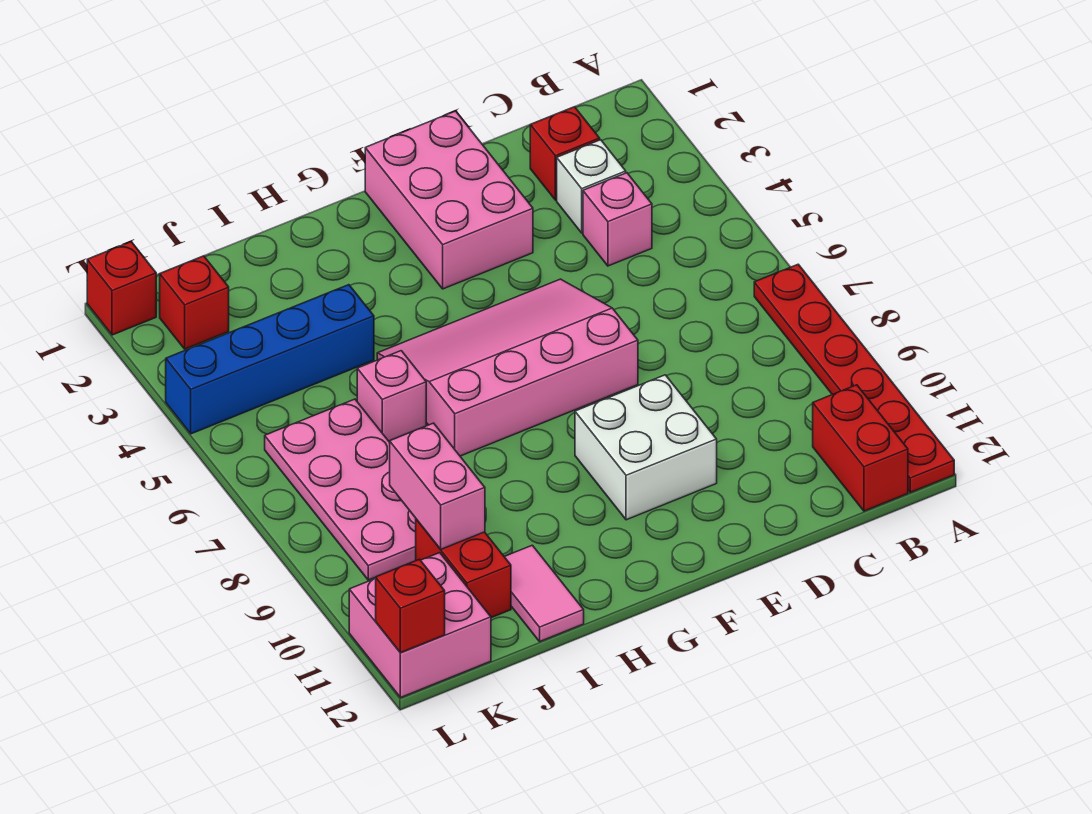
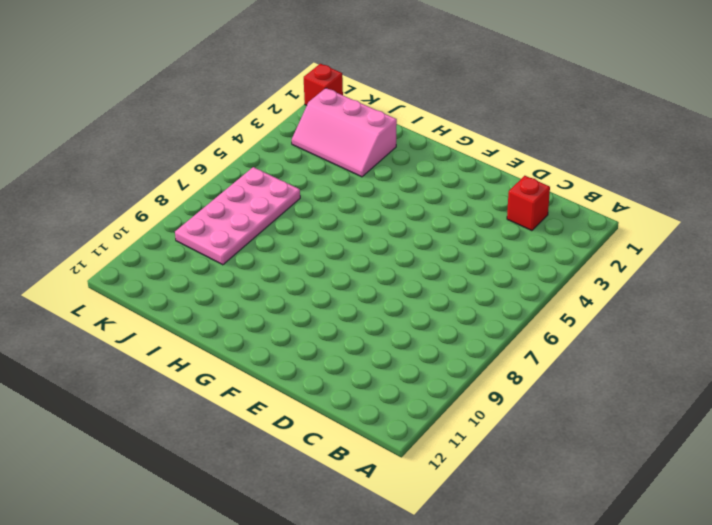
pink 2x3 slope [292,88,397,177] -> red 1x1 brick [160,256,229,349]
none -> red 1x6 plate [754,264,954,492]
none -> red 1x2 brick [813,385,908,511]
none -> white 1x1 brick [557,140,626,233]

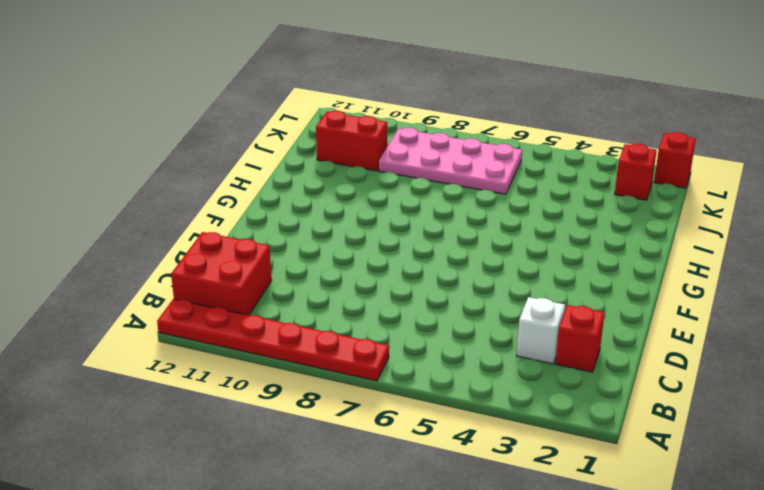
red 2x2 brick [171,232,272,315] -> red 1x2 brick [813,385,908,511]
none -> pink 1x1 brick [583,173,652,266]
none -> pink 2x3 brick [365,111,533,289]
none -> pink 3x4 slope [377,279,638,456]

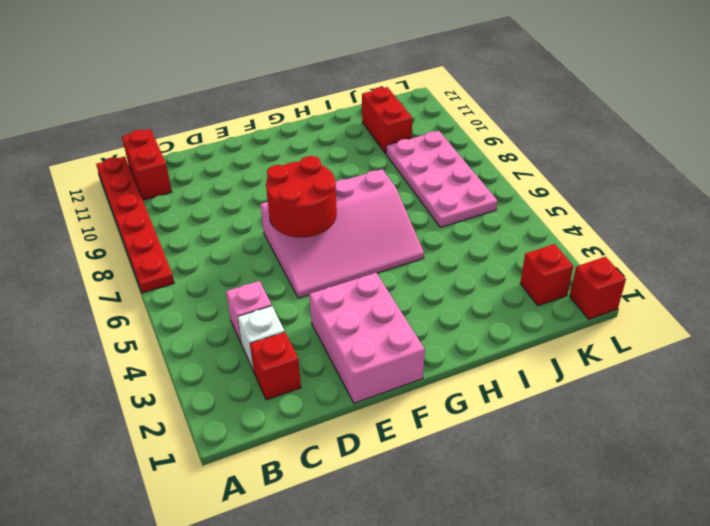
red 2x2 round brick [266,156,337,237] -> none
none -> white 2x2 brick [575,375,717,520]
none -> blue 1x4 brick [166,285,374,434]
none -> pink 1x1 brick [357,351,426,441]

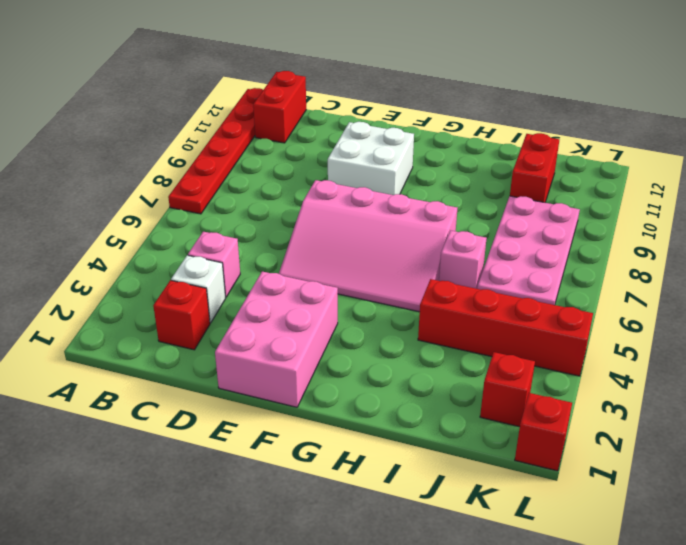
red 1x4 brick [418,279,593,376] -> blue 1x4 brick [166,285,374,434]
none -> pink 1x2 tile [504,545,584,641]
none -> pink 2x2 brick [349,553,491,698]
none -> pink 1x2 brick [390,423,485,549]

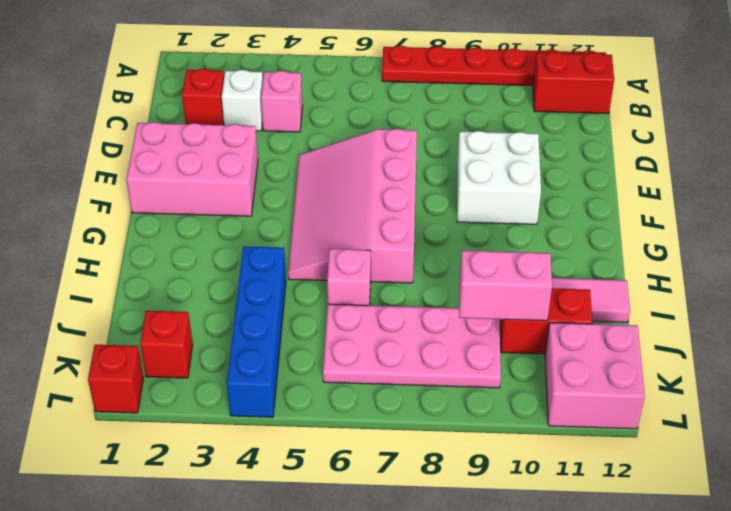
none -> red 1x1 brick [376,559,445,653]

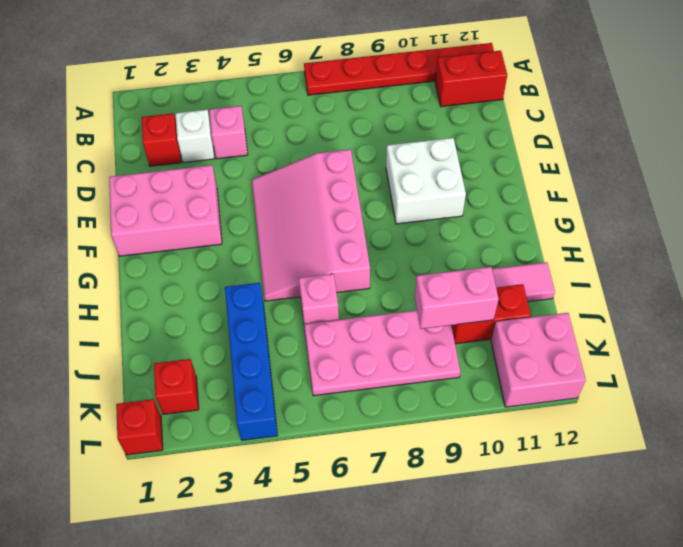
none -> red 1x1 brick [376,559,445,653]

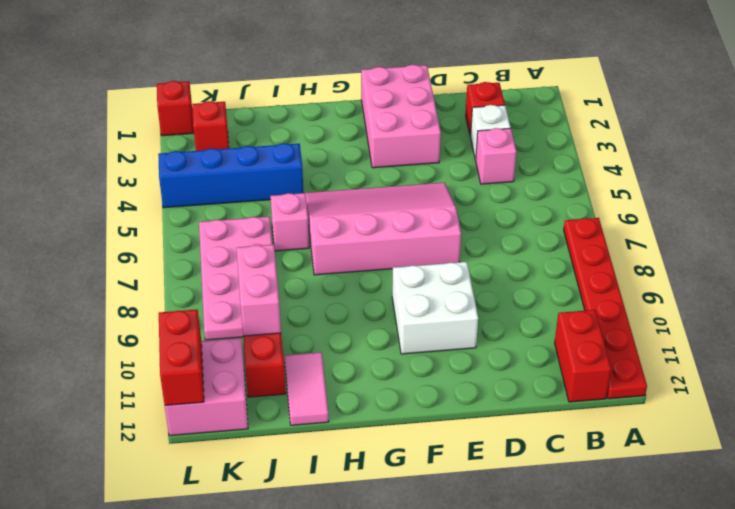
red 1x2 brick [159,310,204,405] -> red 1x1 brick [376,559,445,653]

